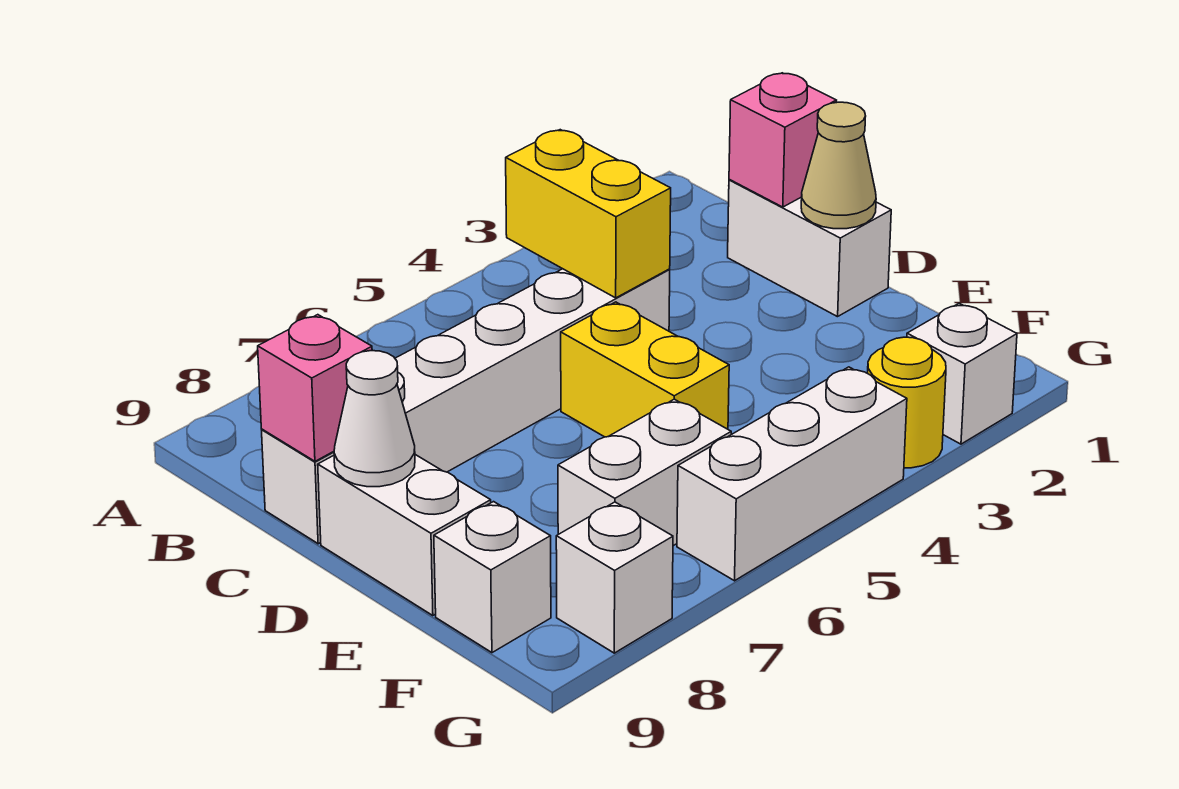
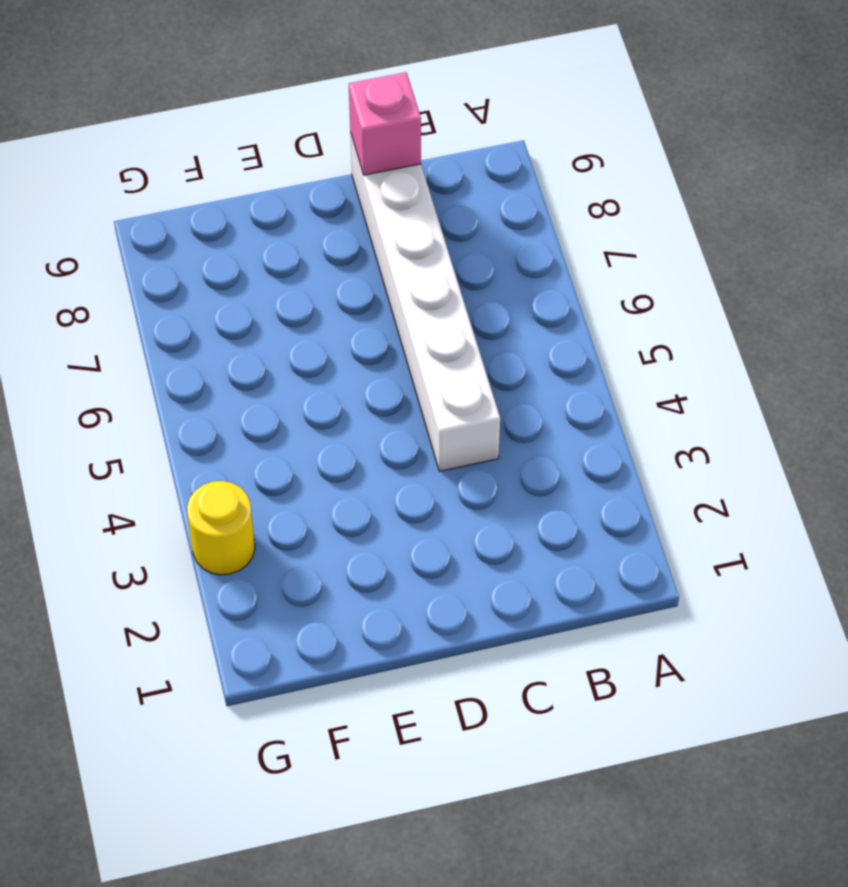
none -> white 1x2 brick [728,180,891,317]
none -> yellow 1x2 brick [561,302,729,437]
none -> white 1x2 brick [318,455,491,616]

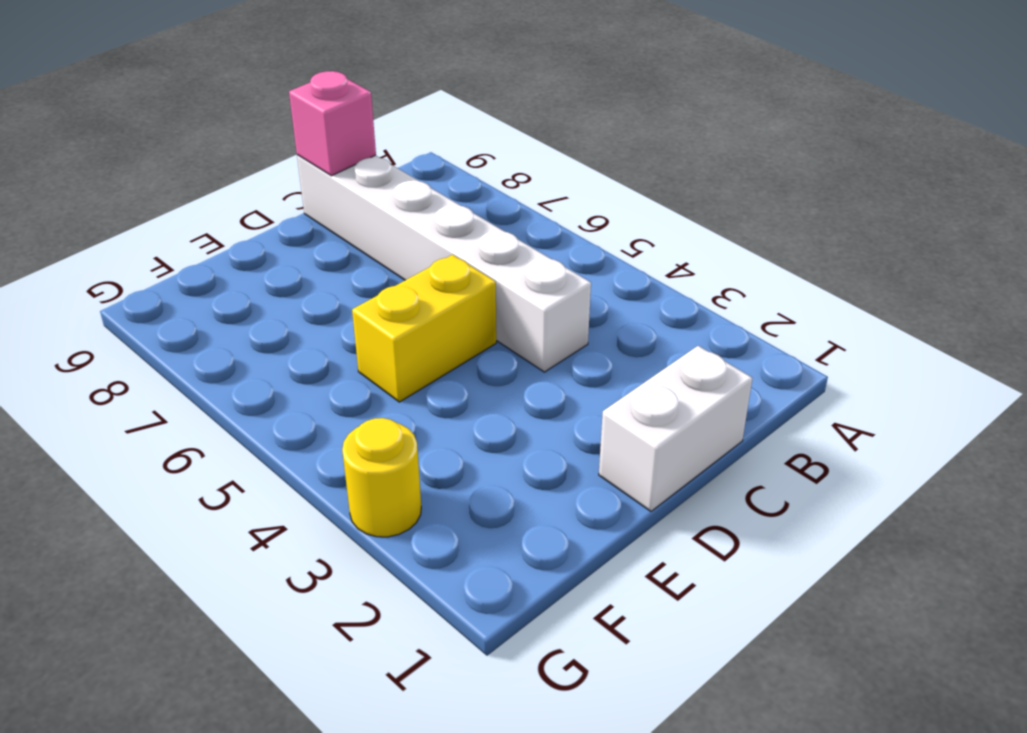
none -> white 1x2 brick [318,455,491,616]
none -> white 1x2 brick [558,399,731,546]
none -> white 1x1 brick [434,502,551,653]

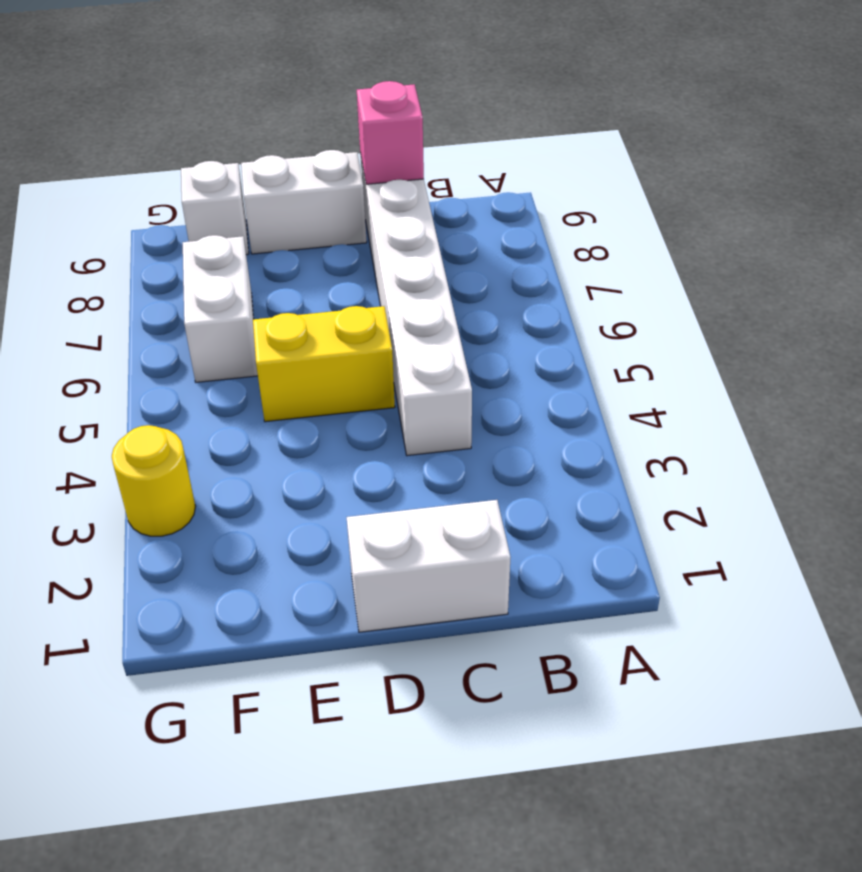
none -> white 1x1 brick [907,303,1017,444]
none -> white 1x3 brick [677,367,907,581]
none -> white 1x1 brick [556,502,673,653]

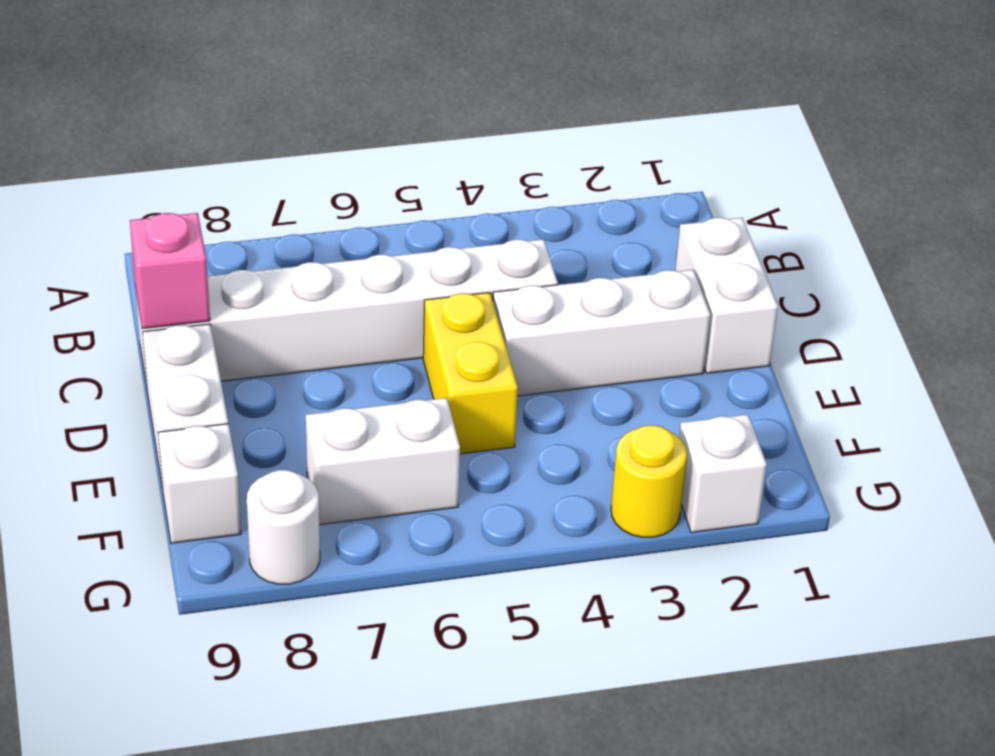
white 1x3 brick [493,270,710,396] -> white 1x3 brick moved to [677,367,907,581]
white 1x1 round brick [247,470,320,584] -> white 1x1 brick [556,502,673,653]
none -> yellow 1x2 brick [506,130,671,298]
none -> pink 1x1 brick [729,73,836,207]
none -> tan 1x1 cone [801,102,876,229]

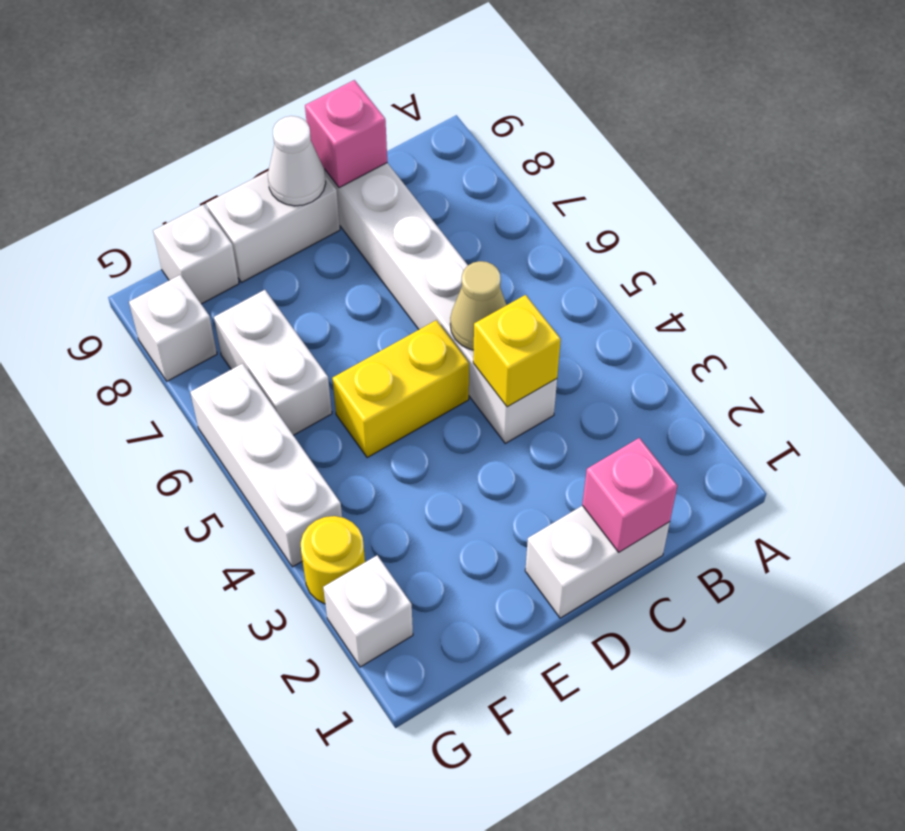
yellow 1x1 brick [473,295,561,407] -> yellow 1x2 brick [506,130,671,298]
tan 1x1 cone [450,261,506,350] -> tan 1x1 cone moved to [801,102,876,229]

